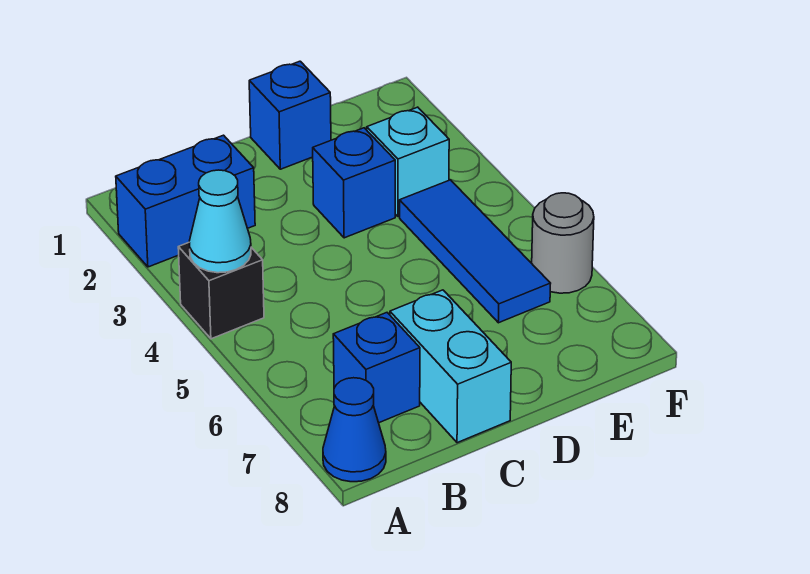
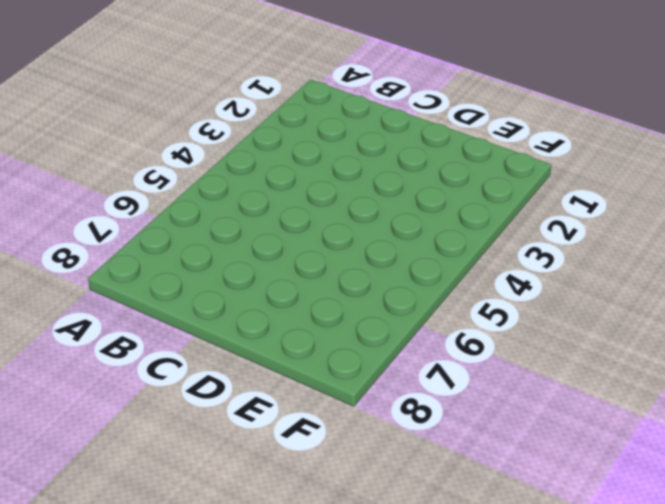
none -> blue 1x2 brick [116,135,255,267]
none -> black 1x1 brick [178,243,264,339]

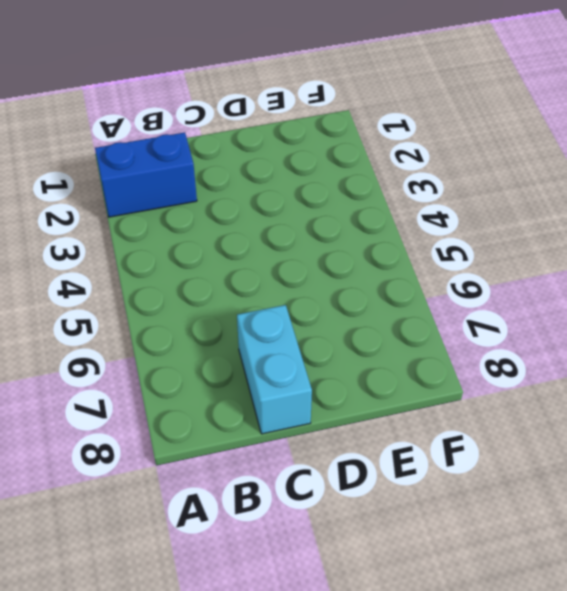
none -> black 1x1 brick [178,243,264,339]
none -> blue 1x1 cone [323,378,386,482]

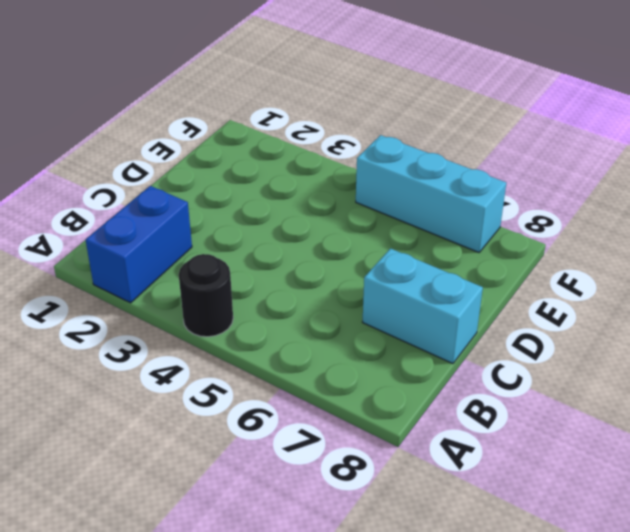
black 1x1 round brick [179,254,233,337] -> black 1x1 brick [178,243,264,339]
cyan 1x3 brick [356,135,506,252] -> grey 1x1 round brick [532,193,594,293]
none -> blue 1x1 cone [323,378,386,482]
none -> blue 1x1 brick [333,313,420,423]

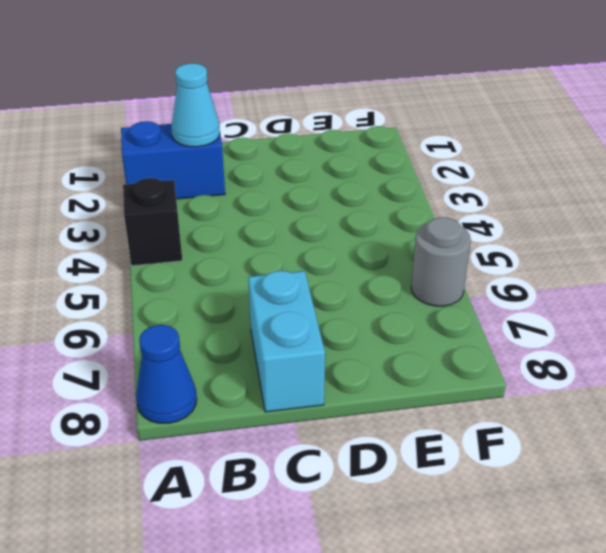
cyan 1x1 cone [171,63,220,147] -> cyan 1x1 cone moved to [189,170,251,273]
none -> blue 1x1 brick [333,313,420,423]
none -> blue 1x1 brick [249,61,331,169]

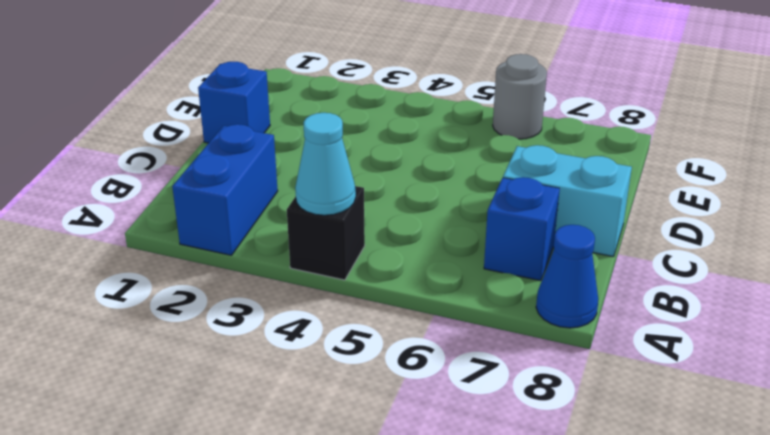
none -> blue 1x1 brick [313,128,395,238]
none -> cyan 1x1 brick [367,107,449,217]

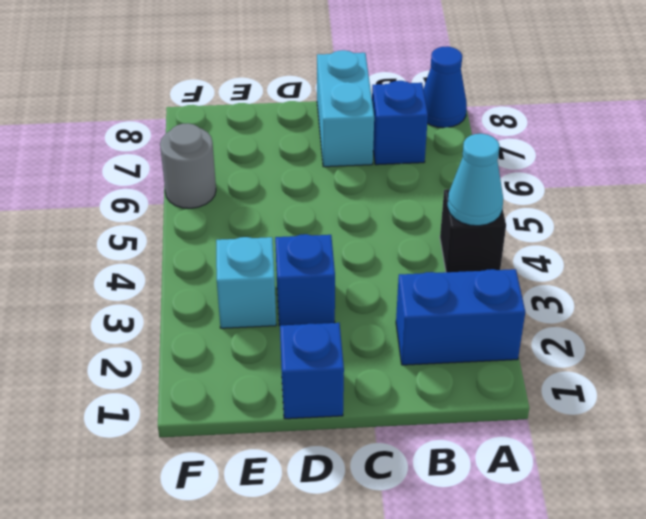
none -> blue 1x3 tile [400,180,551,323]

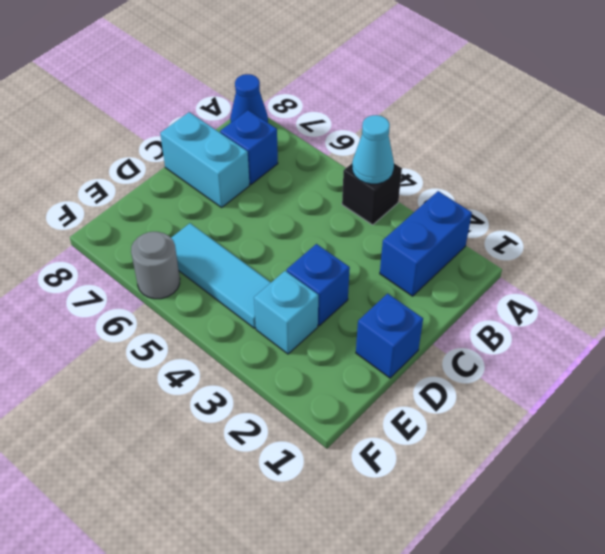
cyan 1x3 tile [171,223,271,328] -> blue 1x3 tile [400,180,551,323]

